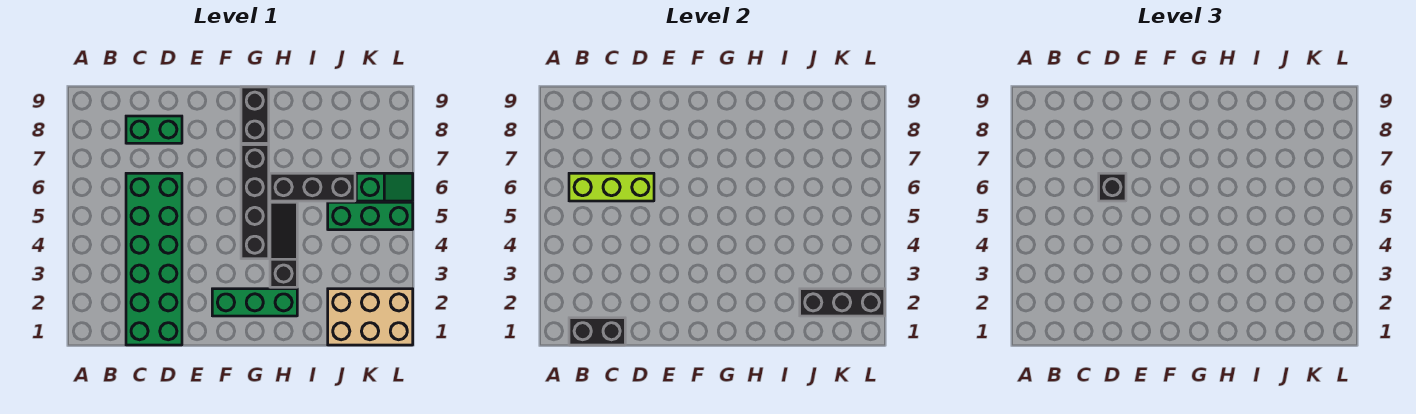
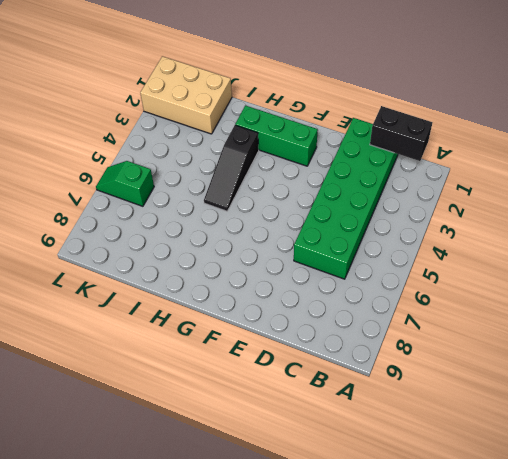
none -> green 1x2 brick [126,116,182,143]
none -> black 1x4 brick [241,145,269,259]
none -> black 1x2 brick [241,87,269,143]

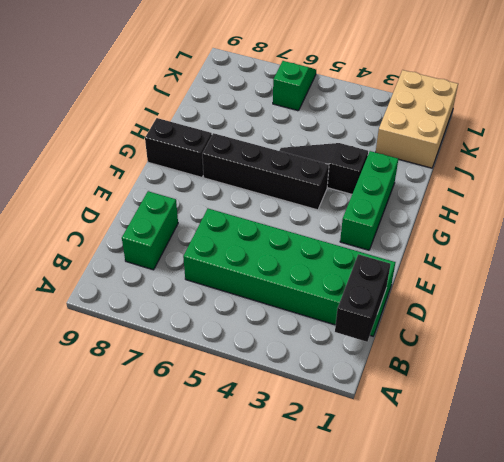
none -> black 1x3 brick [270,173,355,201]
none -> green 1x3 brick [328,202,413,230]
none -> lime 1x3 brick [569,173,654,201]

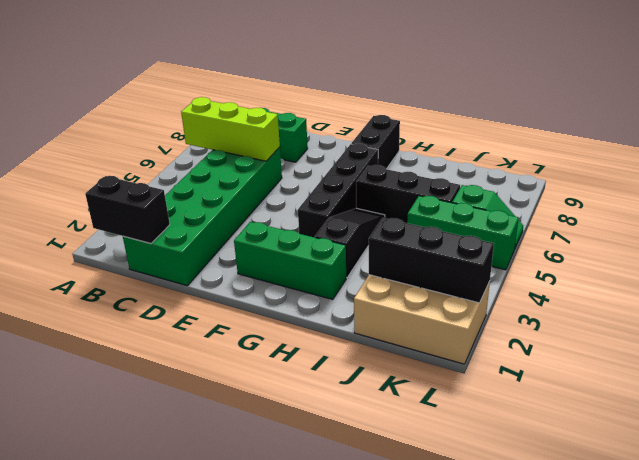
none -> black 1x1 brick [1099,173,1126,201]

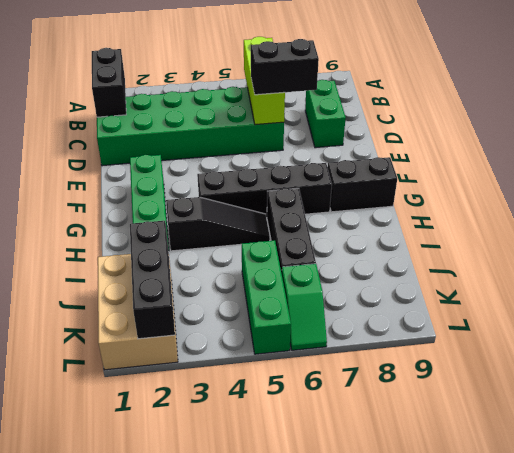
black 1x2 brick [251,39,319,95] -> black 1x1 brick [1099,173,1126,201]

